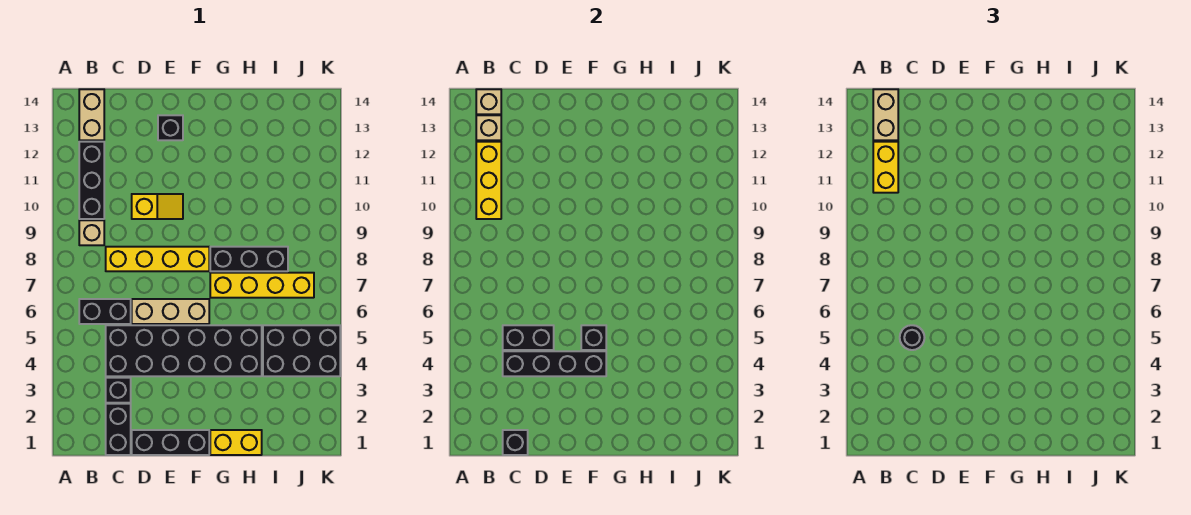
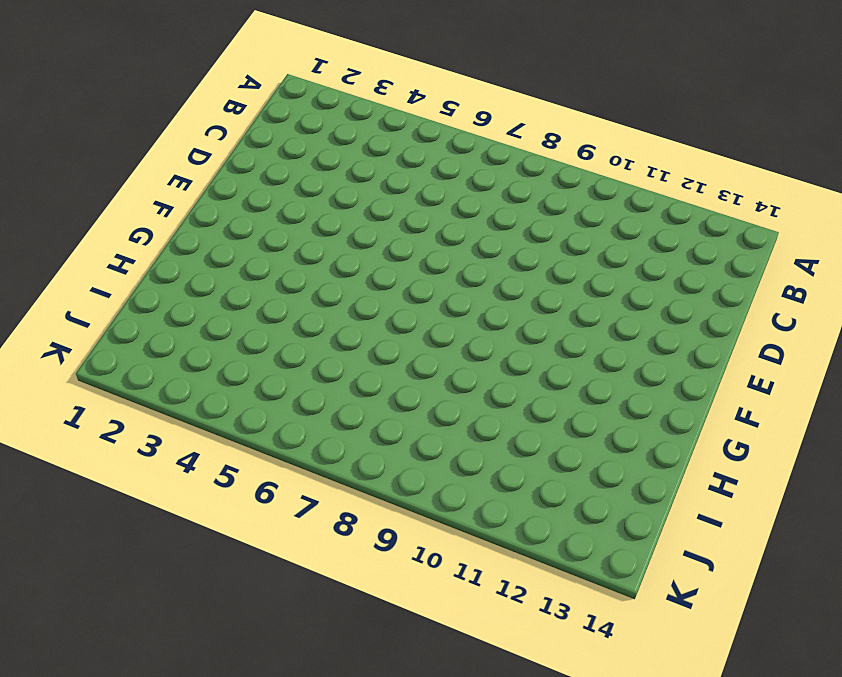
none -> black 1x2 brick [79,299,131,324]
none -> tan 1x1 brick [79,220,104,245]
none -> black 1x3 brick [79,142,104,219]

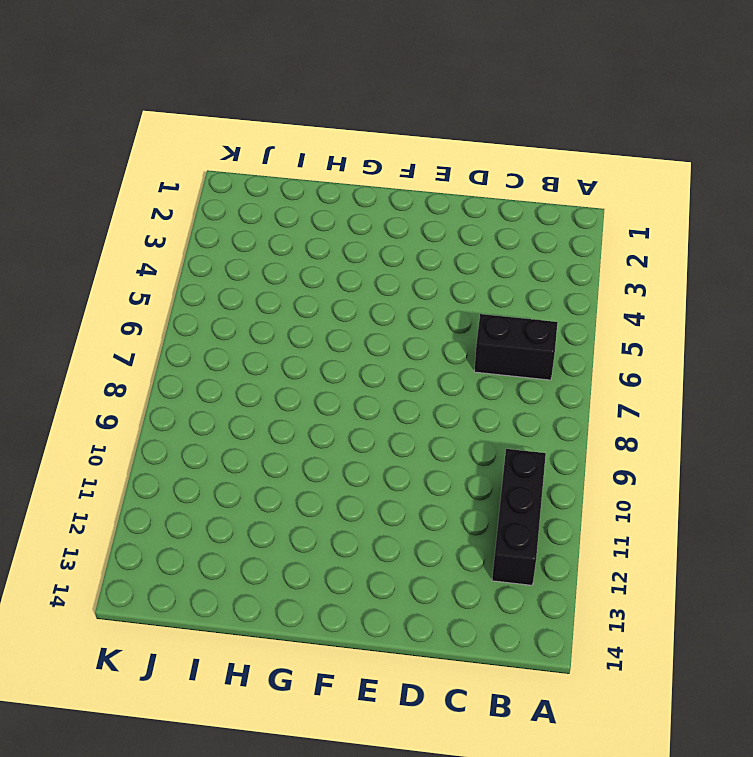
none -> tan 1x1 brick [79,220,104,245]
none -> tan 1x2 brick [79,89,104,140]
none -> black 1x2 brick [106,404,131,455]

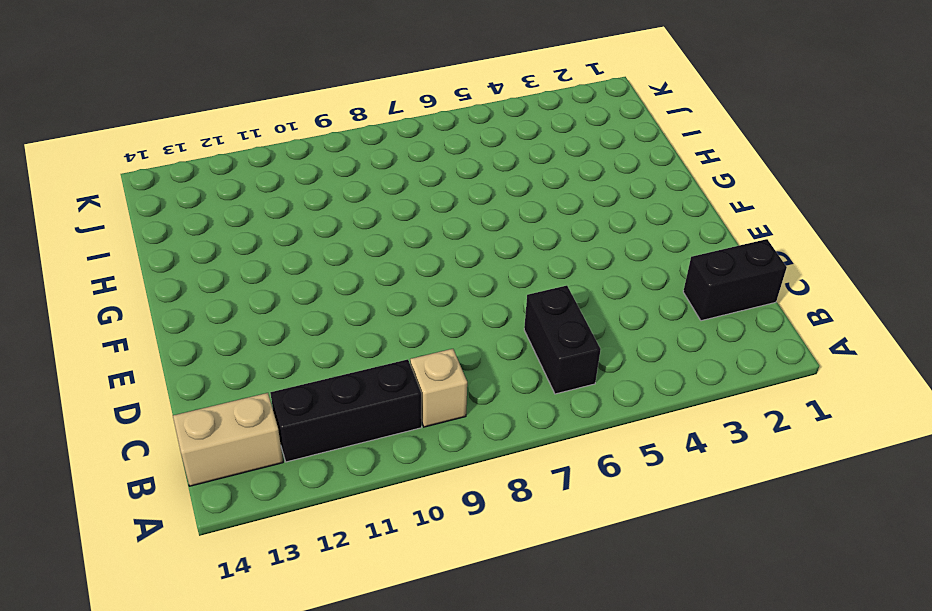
none -> black 1x1 brick [106,378,131,403]
none -> black 2x6 brick [106,325,262,376]
none -> yellow 1x4 brick [106,247,209,271]

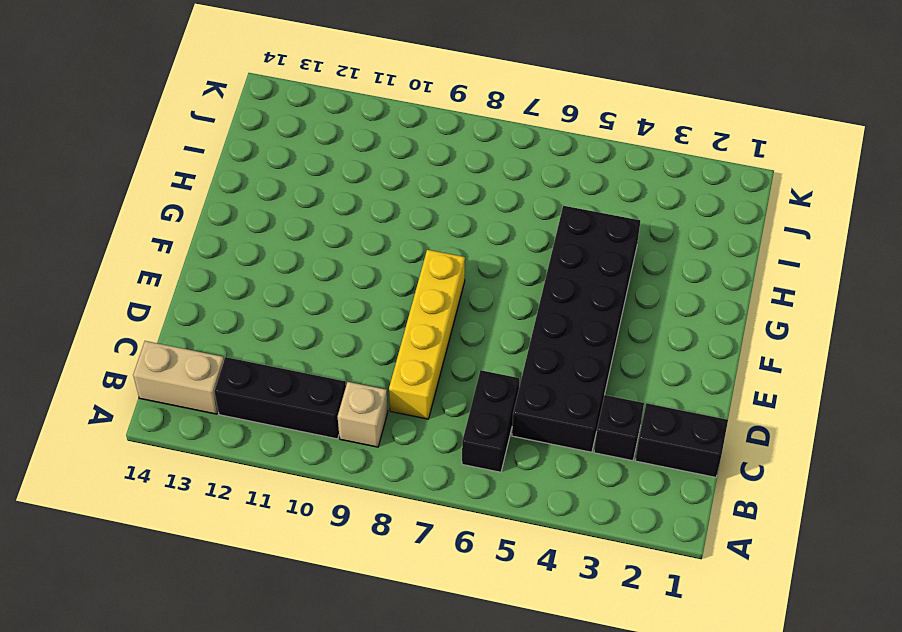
none -> black 1x3 brick [132,430,209,455]
none -> tan 1x3 brick [132,299,209,324]
none -> yellow 1x2 slope [132,194,183,219]

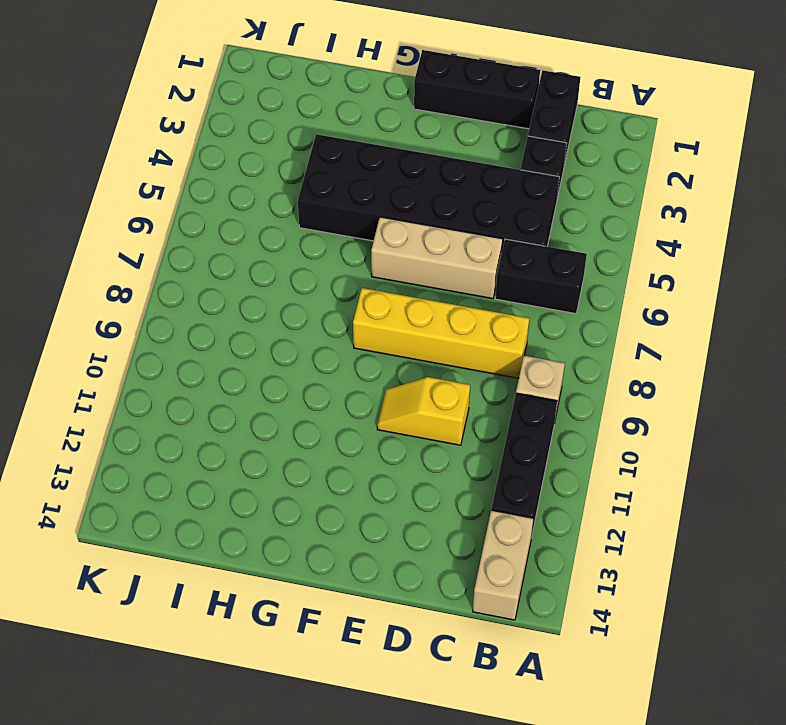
none -> black 1x1 brick [158,115,183,140]
none -> yellow 1x2 brick [210,430,262,455]
none -> yellow 1x4 brick [210,273,314,298]

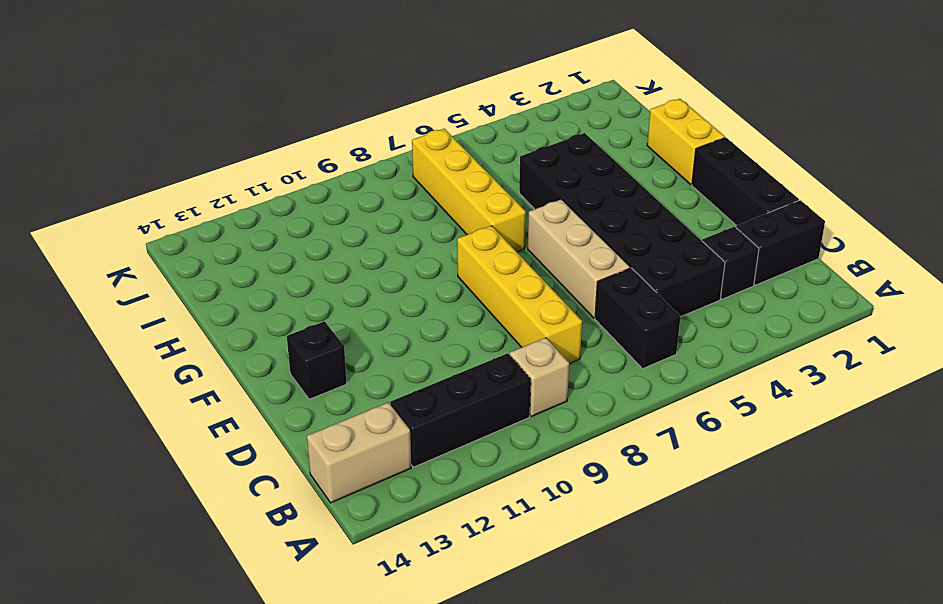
none -> yellow 1x2 slope [132,194,183,219]
none -> black 1x3 brick [210,247,288,271]
none -> black 2x3 brick [263,325,340,376]

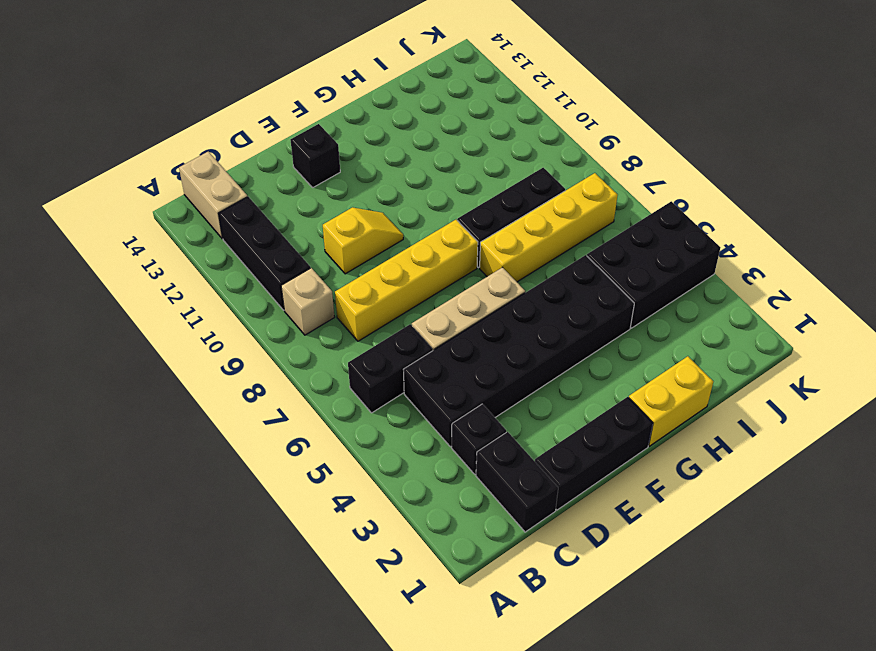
none -> yellow 1x3 brick [476,142,501,219]
none -> tan 1x1 brick [476,115,501,140]
none -> tan 1x1 brick [476,89,501,114]

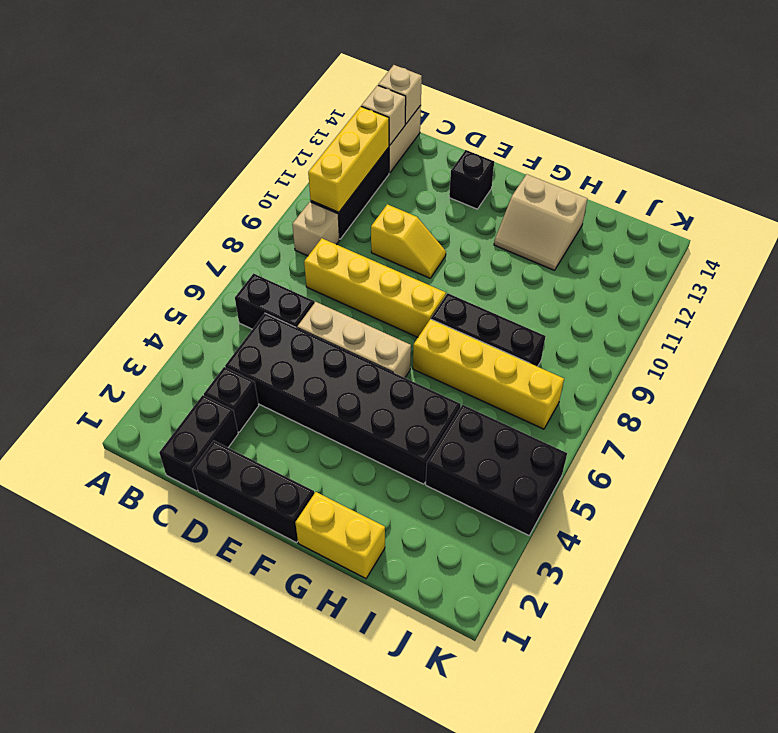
tan 2x2 slope [494,174,587,270] -> none
none -> black 1x1 brick [503,430,528,455]
none -> black 1x4 brick [503,351,606,376]
none -> black 1x2 brick [503,325,554,350]

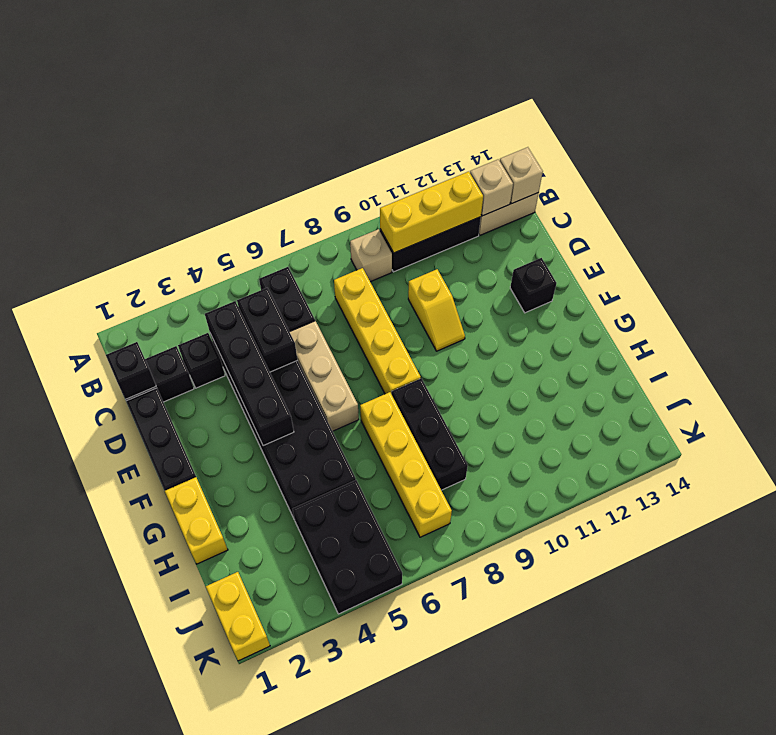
yellow 1x2 brick [206,572,270,661] -> yellow 1x2 brick turned to [873,142,898,193]
none -> black 1x1 brick [581,325,606,350]
none -> tan 1x2 brick [873,89,898,140]
none -> black 1x1 round brick [900,325,925,350]

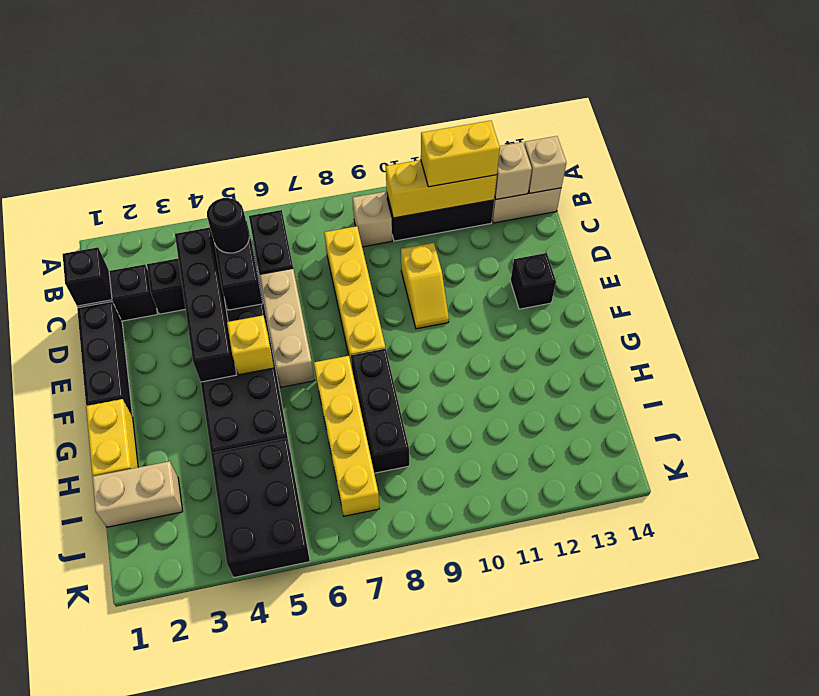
yellow 1x1 brick [227,315,274,375] -> black 1x1 brick [581,325,606,350]
tan 1x2 brick [92,461,183,527] -> tan 1x2 brick moved to [873,89,898,140]

